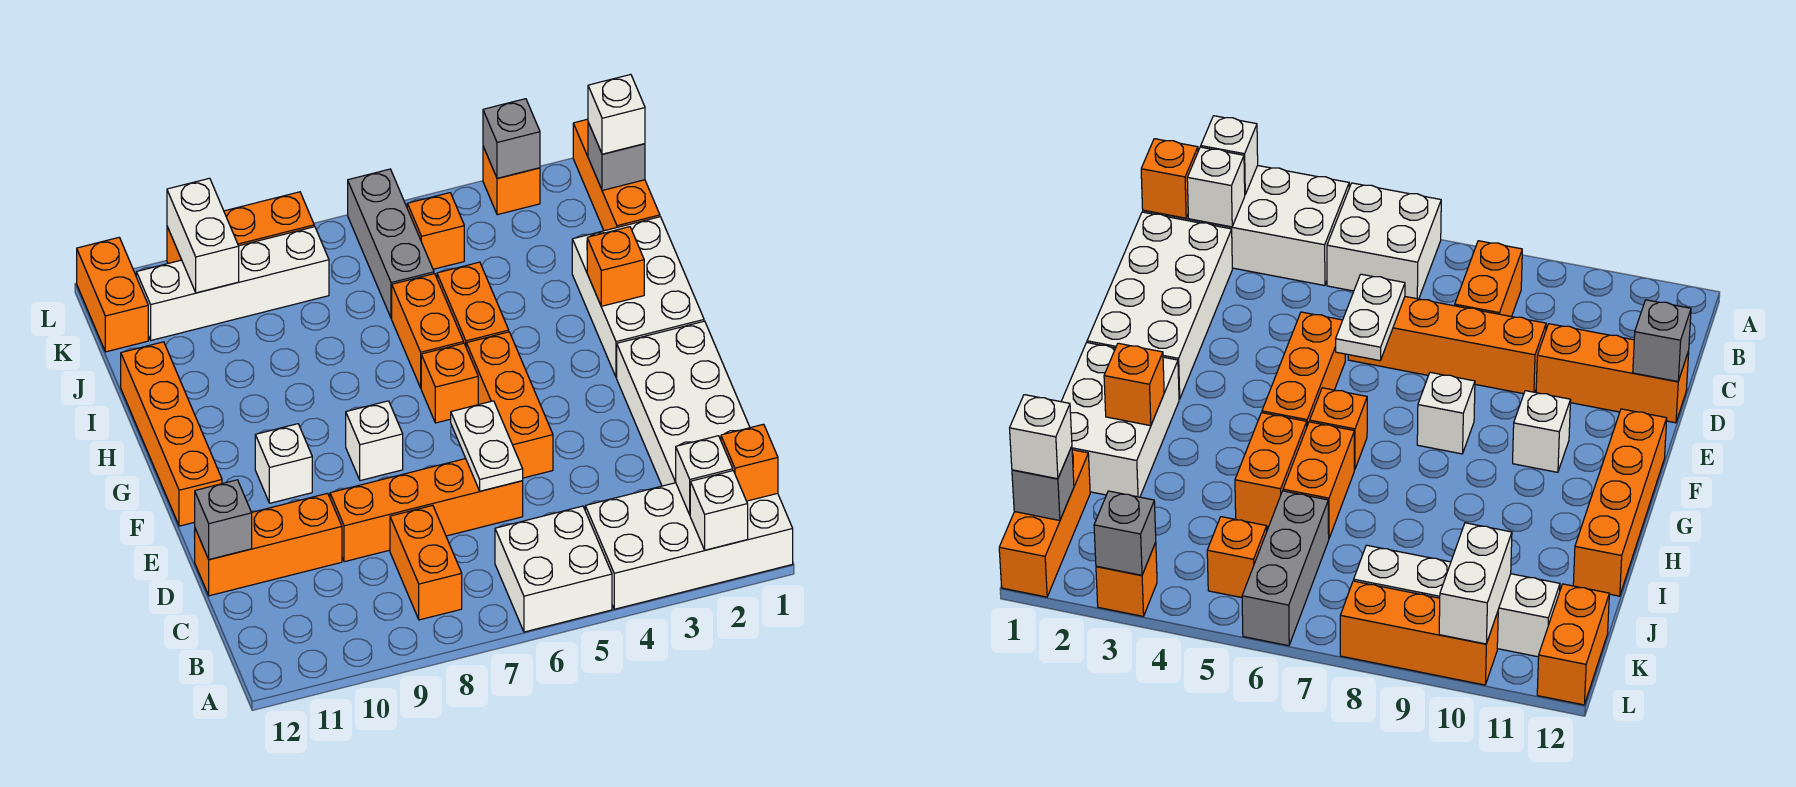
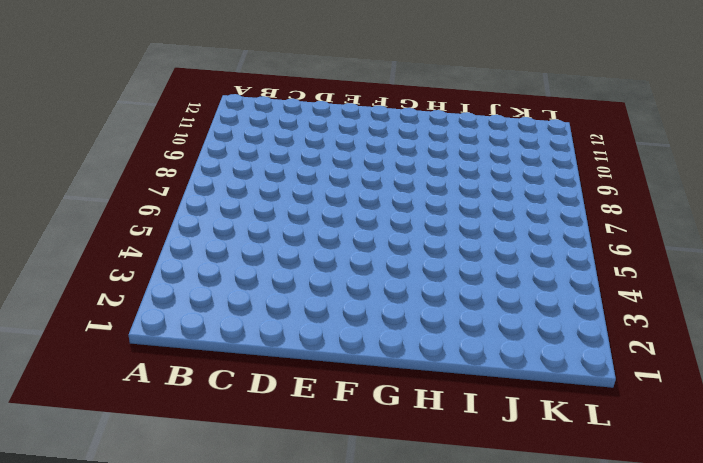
none -> white 2x4 brick [585,483,793,609]
none -> white 2x2 brick [495,506,612,632]
none -> orange 1x2 brick [390,505,462,620]
none -> white 2x4 brick [617,321,750,486]

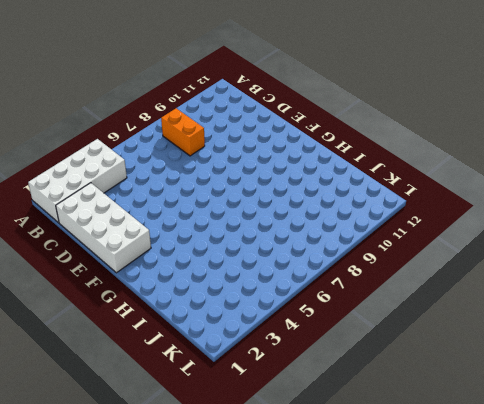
none -> white 2x2 brick [495,506,612,632]
none -> orange 1x4 brick [330,459,523,562]
none -> orange 1x3 brick [195,493,342,596]
none -> orange 1x3 brick [466,332,553,478]

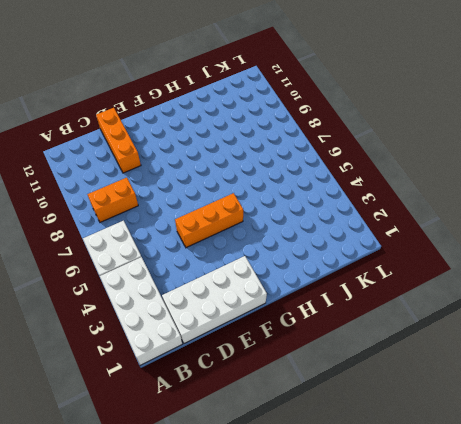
none -> orange 1x4 brick [330,459,523,562]
none -> white 1x1 brick [346,401,403,481]
none -> white 1x1 brick [255,424,312,503]
none -> orange 1x4 brick [121,342,222,526]

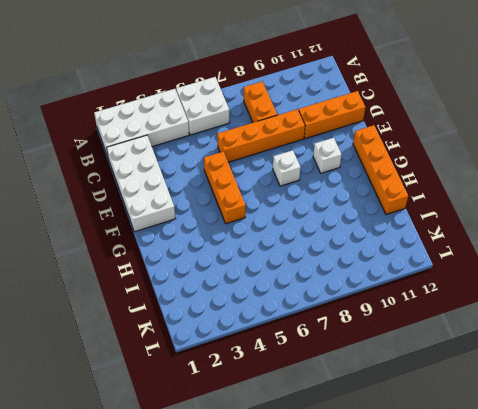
none -> white 2x3 brick [572,217,704,377]
none -> orange 1x1 brick [421,343,478,423]
none -> orange 1x2 brick [437,262,509,346]
none -> orange 1x2 brick [392,274,464,388]

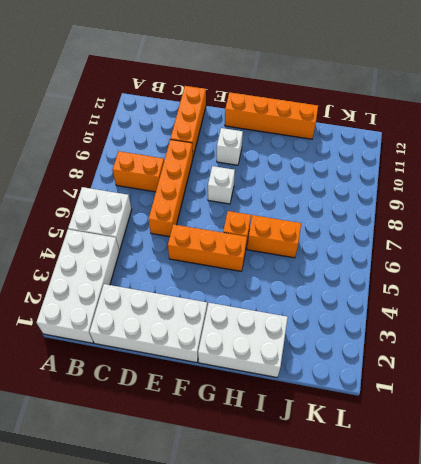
none -> orange 1x2 brick [437,262,509,346]
none -> orange 1x3 brick [573,119,660,231]
none -> grey 1x3 brick [348,169,434,318]
none -> orange 1x1 brick [407,193,464,269]

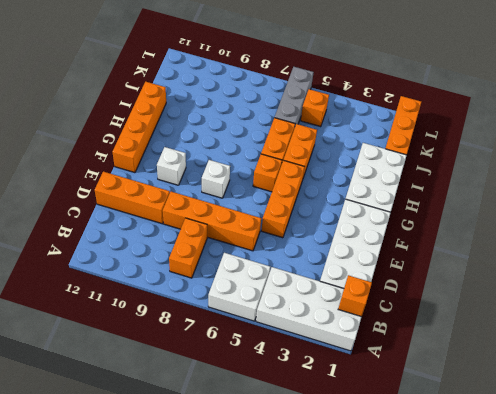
none -> white 1x4 brick [136,227,329,340]
none -> orange 1x2 brick [77,238,148,352]
none -> orange 1x1 brick [483,147,540,215]
none -> orange 1x3 brick [167,192,314,263]

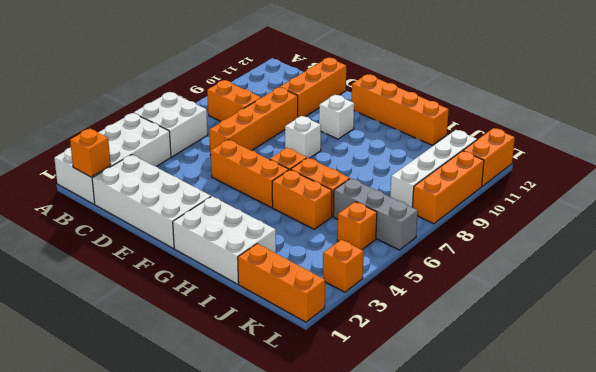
orange 1x2 brick [463,128,515,186] -> orange 1x2 brick turned to [77,238,148,352]
none -> white 1x1 brick [690,471,748,550]
none -> white 1x1 brick [676,436,733,515]
none -> white 1x2 plate [451,401,523,491]
none -> grey 1x1 brick [195,480,252,560]

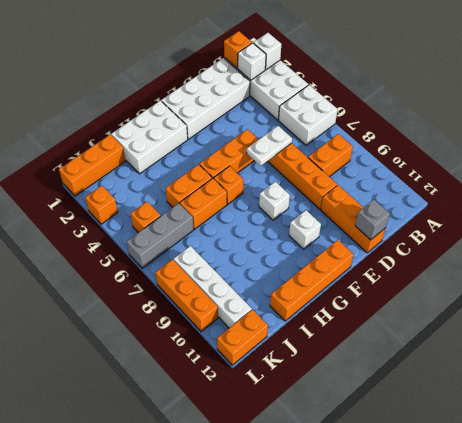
none -> orange 1x1 brick [587,227,644,306]
none -> grey 1x1 brick [588,122,645,190]
none -> white 1x2 brick [167,178,239,293]
none -> grey 1x1 brick [483,99,540,178]

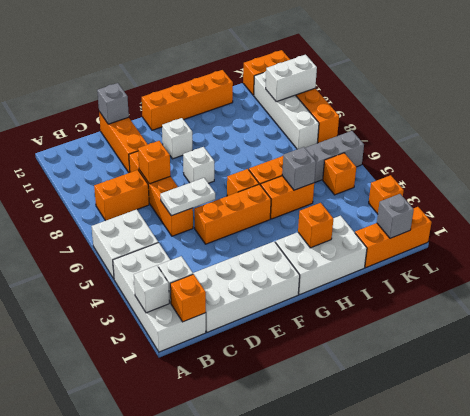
orange 1x1 brick [138,141,170,184] -> none
grey 1x1 brick [282,147,316,190] -> grey 1x1 brick moved to [483,99,540,178]
none -> white 1x1 brick [588,75,645,154]

